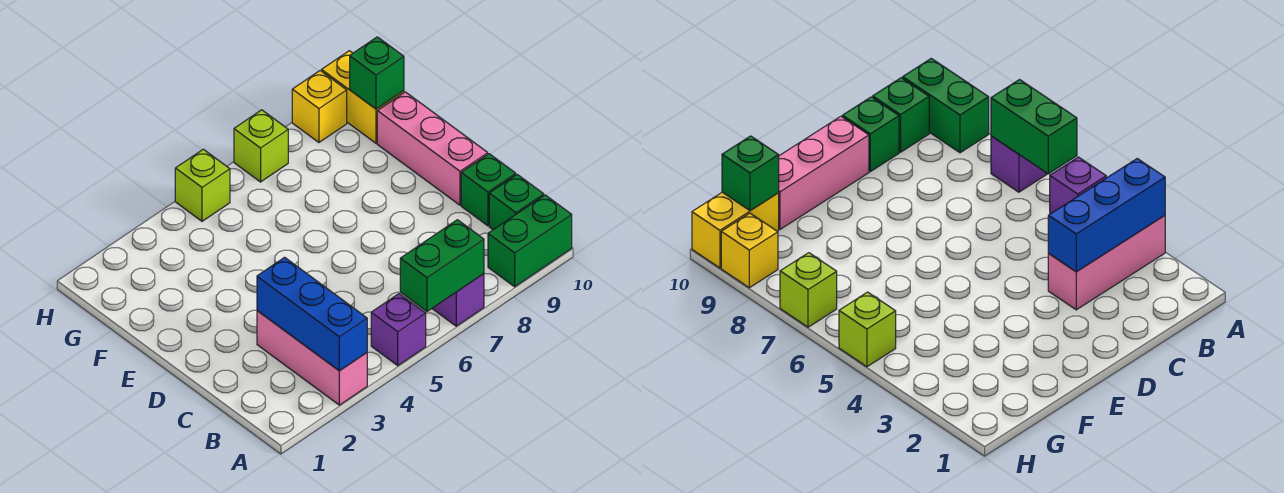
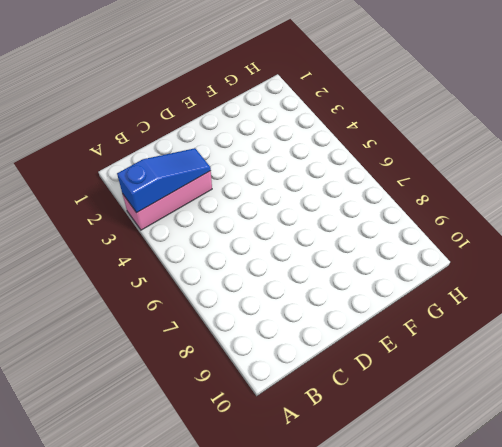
blue 1x3 slope [117,148,211,213] -> blue 1x3 brick [257,257,367,371]
none -> purple 1x1 brick [371,294,426,366]
none -> purple 1x1 brick [432,274,484,326]
none -> green 1x2 brick [488,195,572,287]

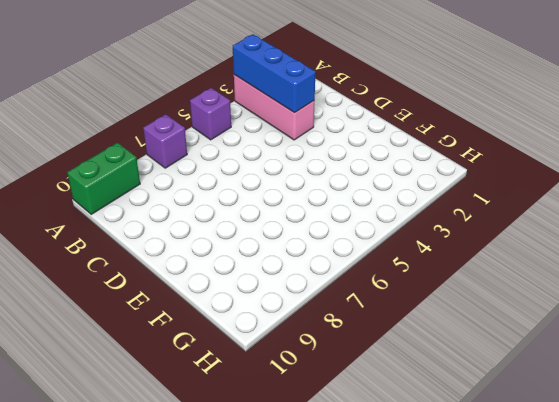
none -> green 1x1 brick [489,175,544,230]
none -> green 1x1 brick [461,154,516,226]
none -> pink 1x3 brick [377,92,488,205]

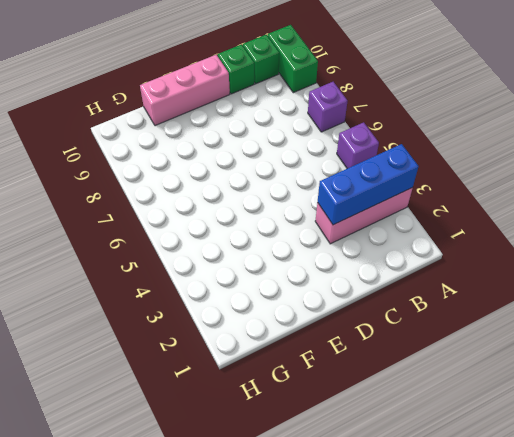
none -> yellow 1x2 brick [322,51,404,143]
none -> lime 1x1 brick [175,149,230,221]
none -> lime 1x1 brick [234,110,288,182]

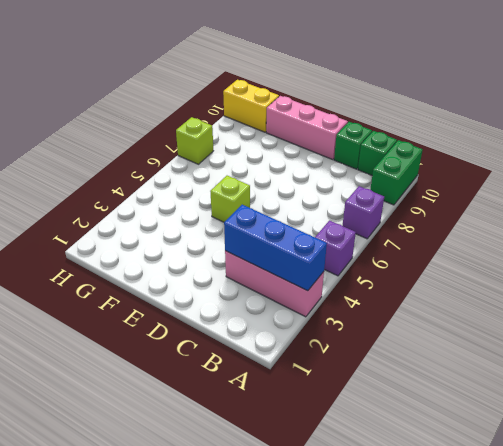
lime 1x1 brick [210,176,250,222] -> lime 1x1 brick moved to [175,149,230,221]
none -> yellow 1x1 brick [292,71,347,142]
none -> green 1x2 brick [400,220,484,311]
none -> green 1x1 brick [350,37,404,109]

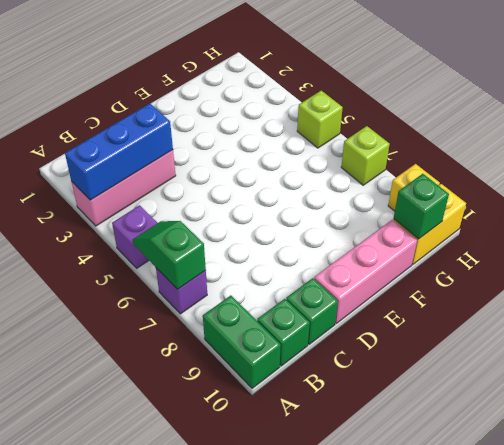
green 1x2 slope [133,221,206,289] -> green 1x2 brick [400,220,484,311]

